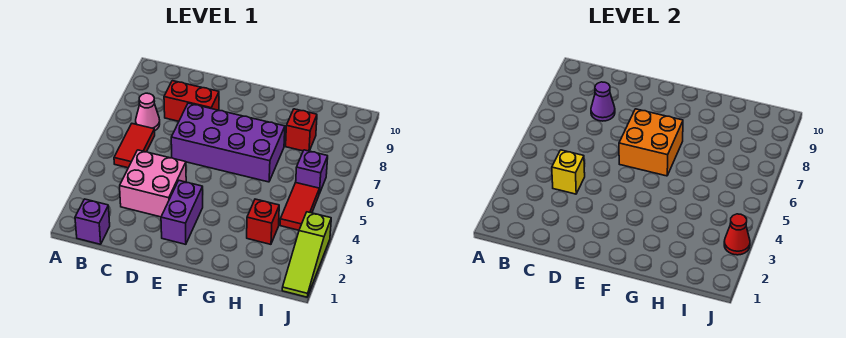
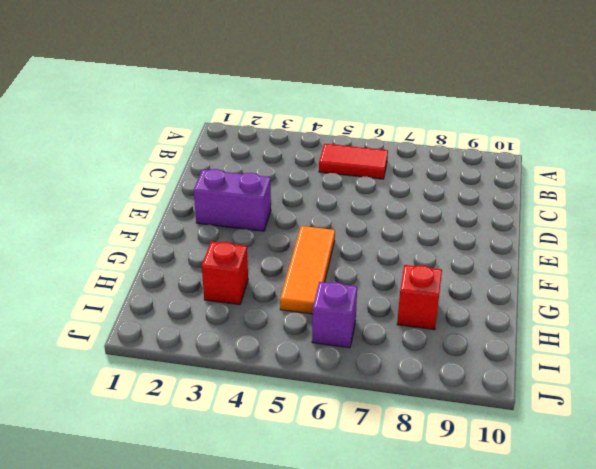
orange 1x3 tile [280,226,335,314] -> none
none -> purple 1x1 brick [75,199,110,244]
none -> pink 1x1 cone [136,93,160,131]
none -> pink 2x2 brick [120,150,186,217]

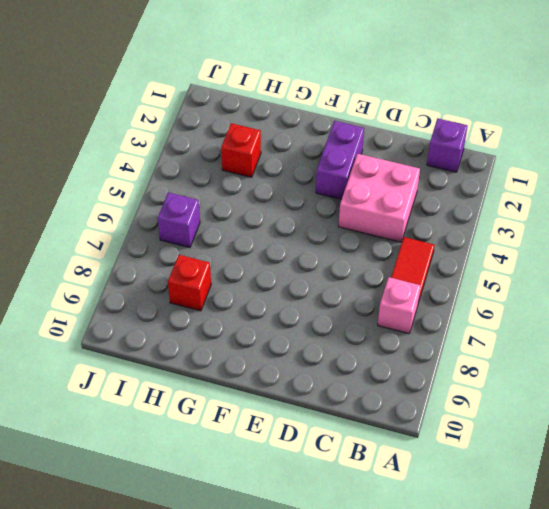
pink 1x1 brick [378,277,421,334] -> pink 1x1 cone [136,93,160,131]
none -> red 1x2 brick [164,81,219,121]
none -> purple 2x4 brick [171,103,285,182]
none -> red 1x2 tile [280,183,319,230]

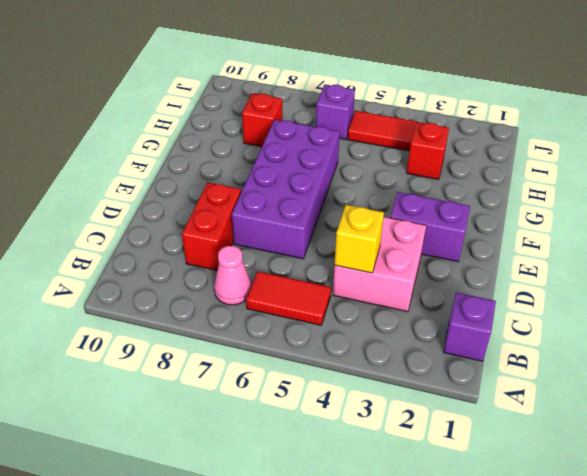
none -> lime 1x3 slope [282,212,331,297]
none -> purple 1x1 cone [591,82,615,121]
none -> orange 2x2 brick [619,109,683,176]

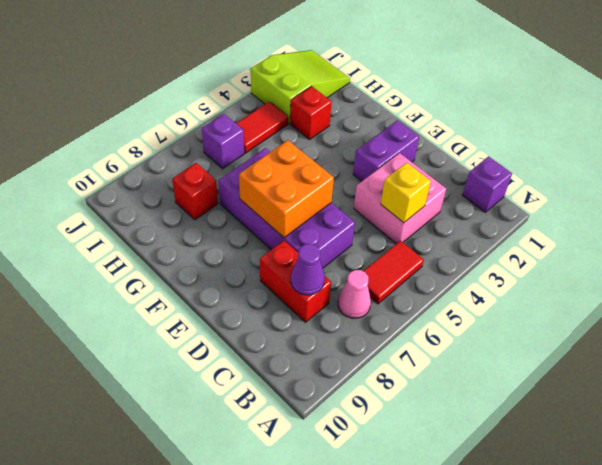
lime 2x3 slope [251,50,350,123] -> lime 1x3 slope [282,212,331,297]
none -> red 1x1 cone [724,214,750,255]

